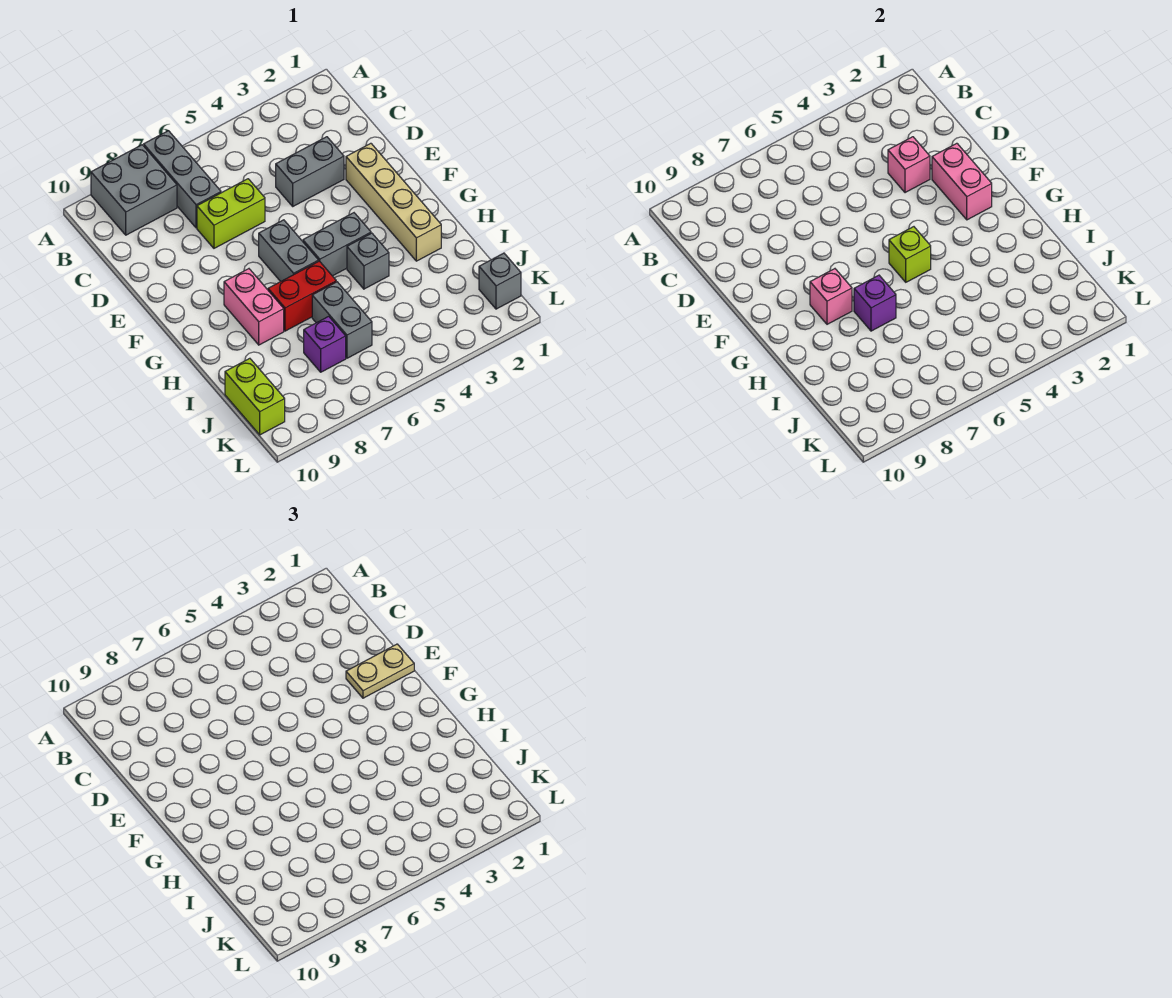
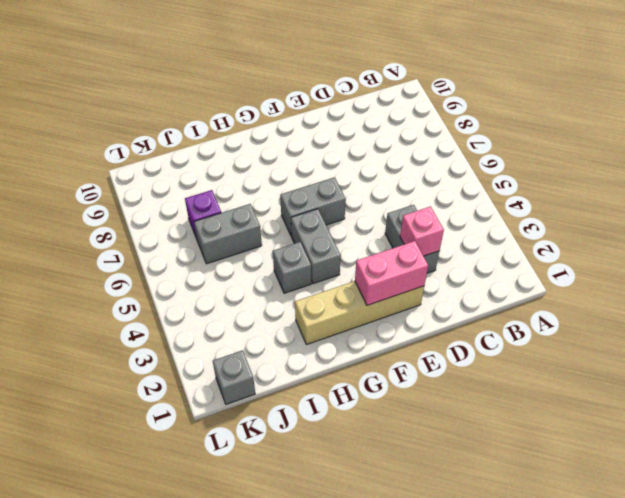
none -> grey 1x3 brick [144,131,221,228]
none -> grey 2x2 brick [91,145,177,235]
none -> lime 1x2 brick [197,179,265,248]

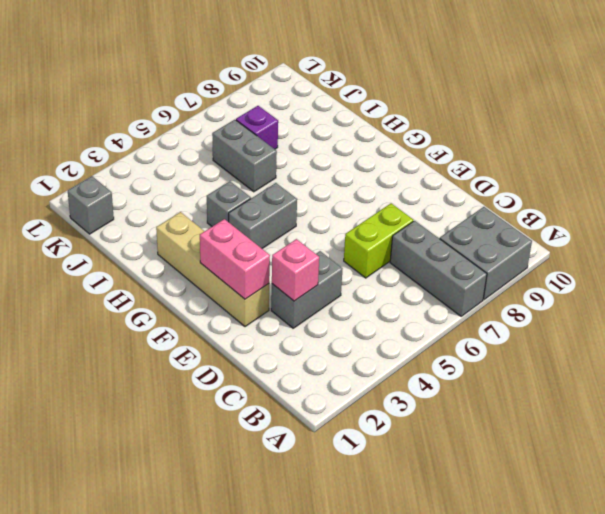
none -> grey 1x2 brick [259,220,319,282]
none -> pink 1x2 brick [224,269,284,345]
none -> red 1x2 brick [268,261,336,331]

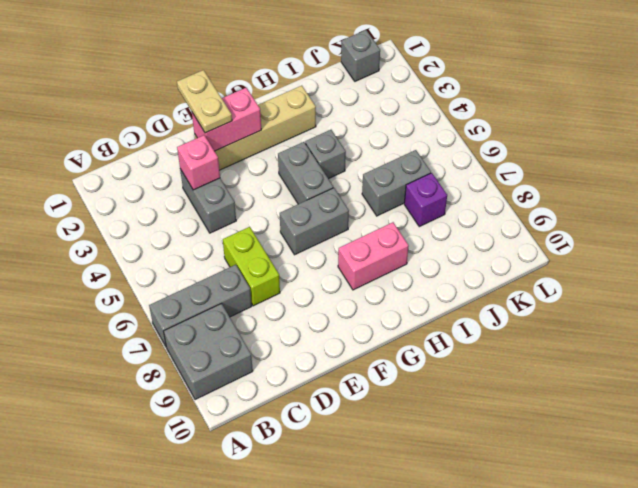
none -> red 1x2 brick [268,261,336,331]
none -> lime 1x2 brick [225,358,285,435]
none -> lime 1x1 brick [889,227,931,282]

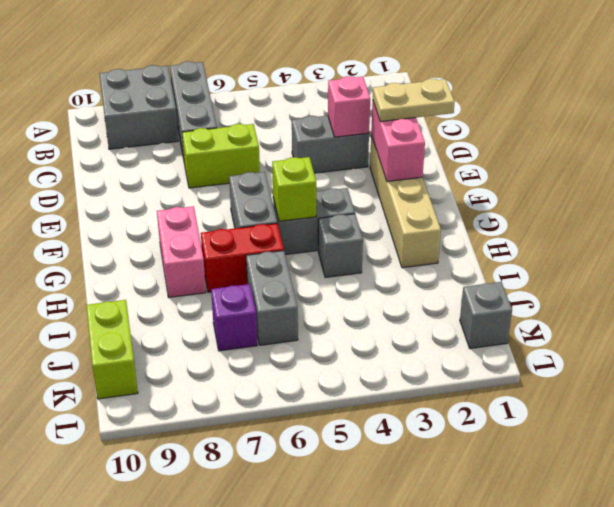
none -> pink 1x1 brick [810,269,852,324]
none -> purple 1x1 brick [854,275,896,331]

